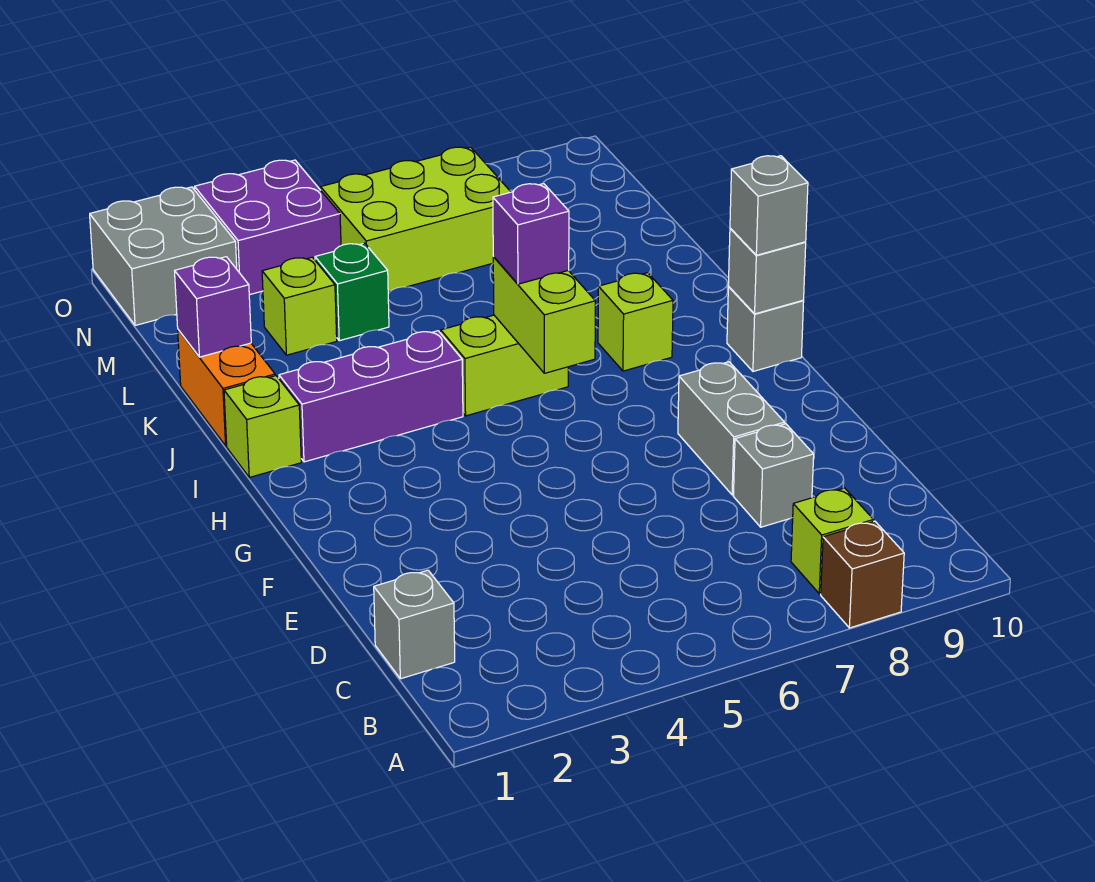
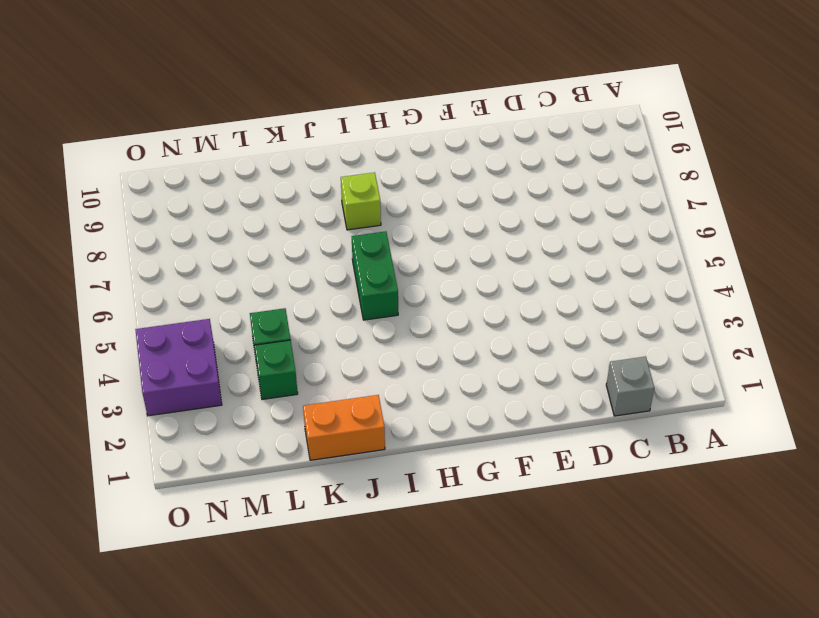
green 1x2 brick [352,231,398,320] -> lime 1x2 brick [441,315,568,416]
green 1x1 brick [254,340,298,399] -> lime 1x1 brick [262,257,337,355]
none -> brown 1x1 brick [821,521,904,628]
none -> lime 1x1 brick [791,488,873,594]
none -> grey 1x1 brick [733,424,814,527]

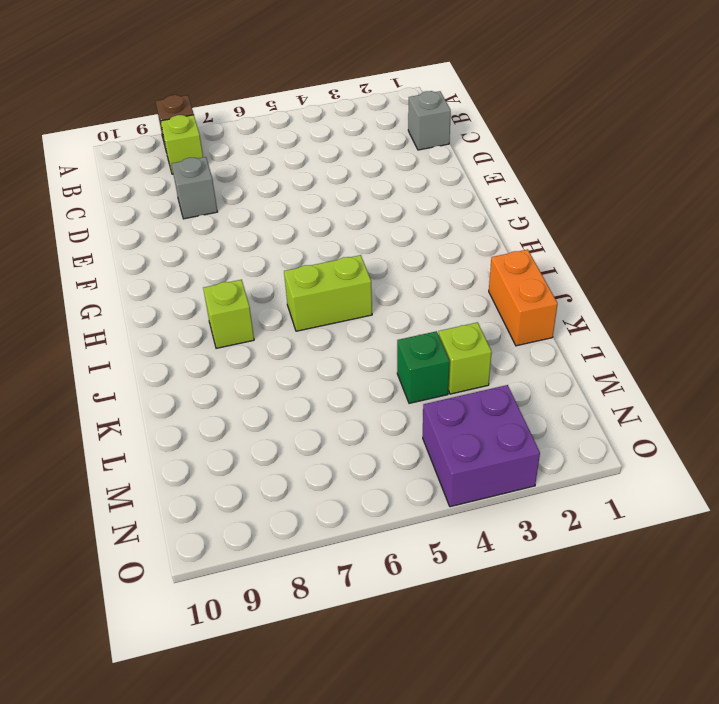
none -> grey 1x2 brick [678,362,785,495]
none -> grey 1x1 brick [727,287,804,371]
none -> lime 1x1 brick [224,376,301,477]

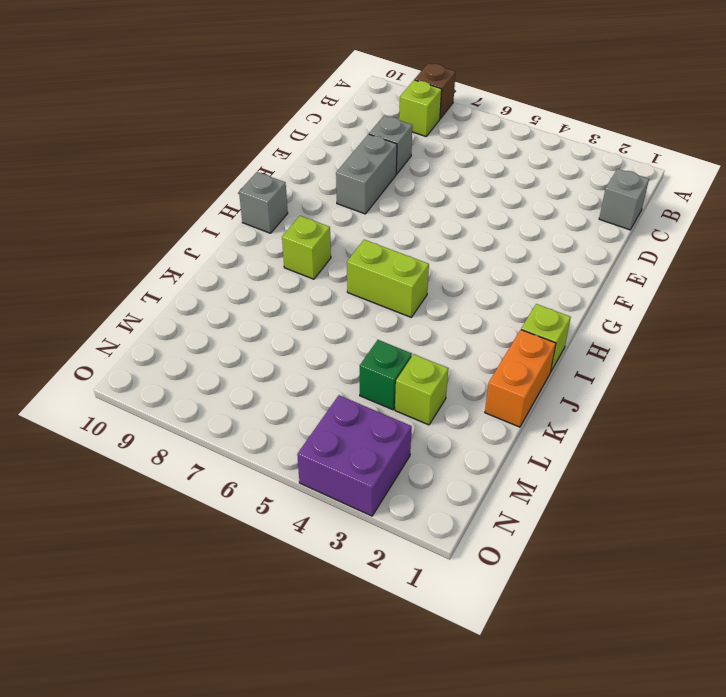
none -> purple 1x3 brick [279,331,463,462]
none -> lime 2x3 brick [321,147,511,292]
none -> grey 2x2 brick [90,187,237,325]

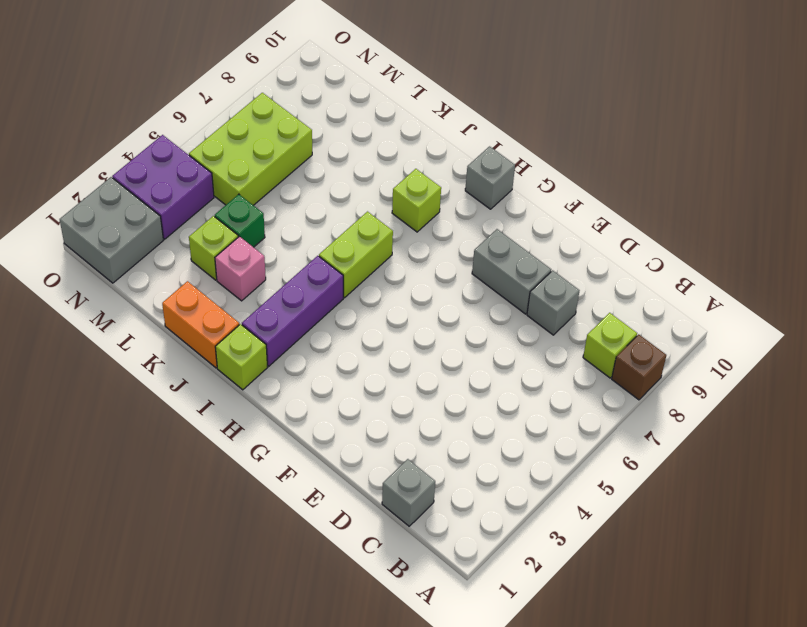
pink 1x1 brick [215,236,266,301] -> none
none -> lime 1x2 brick [493,257,595,373]
none -> grey 1x1 brick [728,228,806,314]
none -> purple 1x1 brick [175,257,251,357]

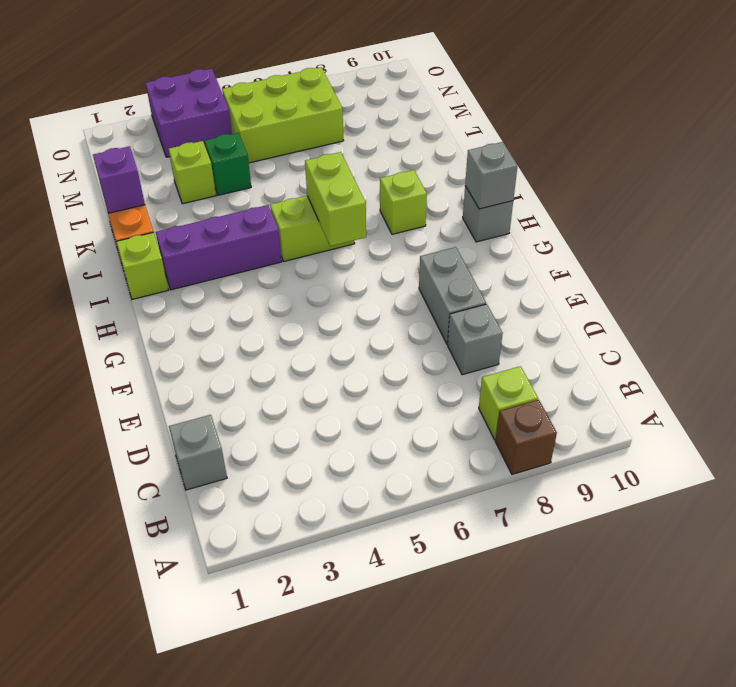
none -> grey 2x2 brick [90,187,237,325]
none -> grey 1x1 brick [730,156,808,255]
none -> purple 1x1 brick [493,184,569,284]

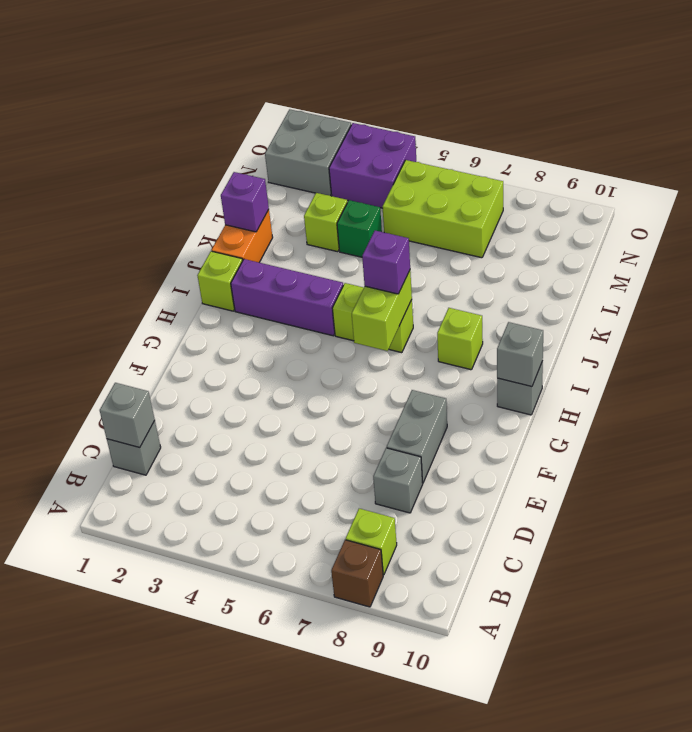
grey 1x1 brick [100,383,155,447] -> grey 1x1 brick moved to [730,156,808,255]

